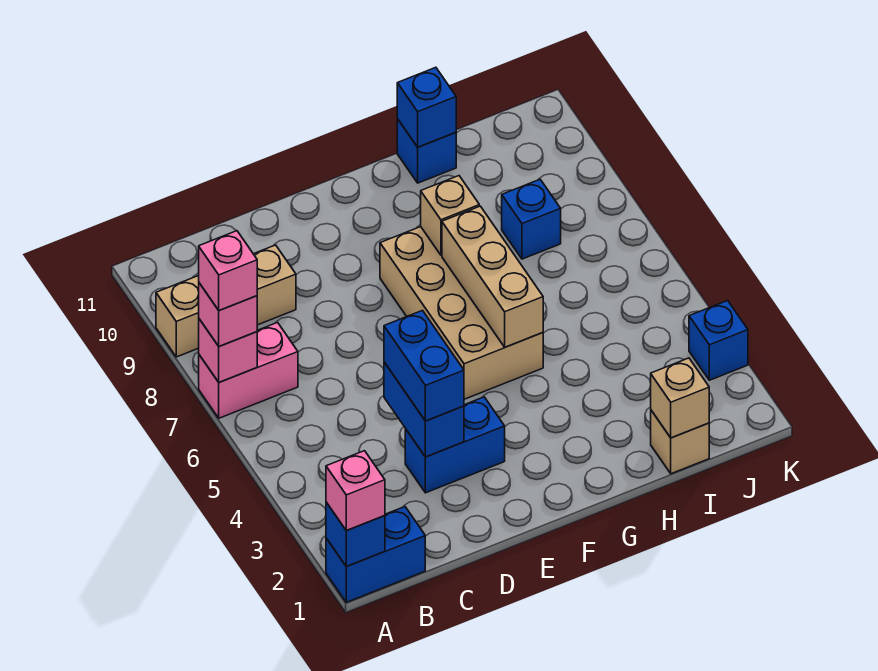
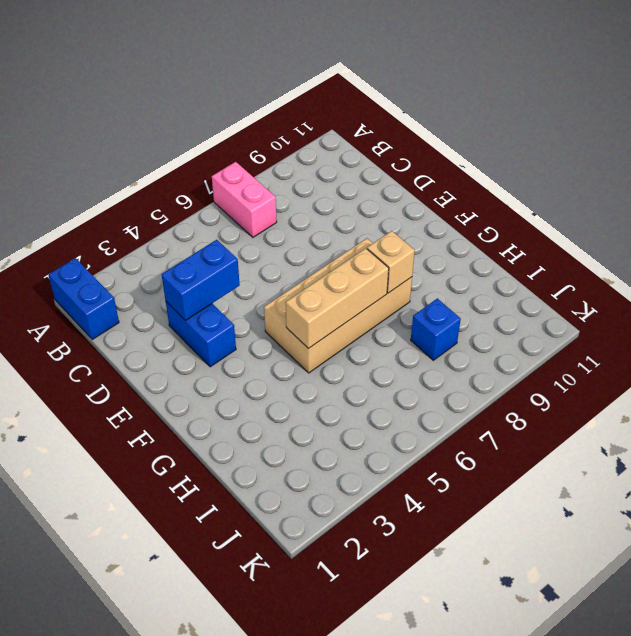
none -> tan 1x3 brick [156,245,296,357]
none -> blue 1x1 brick [397,119,456,183]
none -> tan 1x1 brick [651,410,709,474]

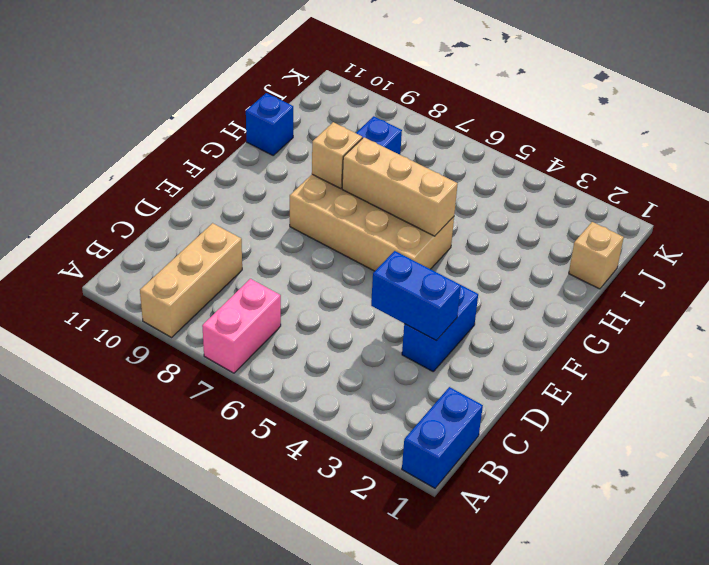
none -> blue 1x1 brick [689,301,748,380]
none -> blue 1x1 brick [326,502,385,567]
none -> pink 1x1 brick [199,319,257,382]

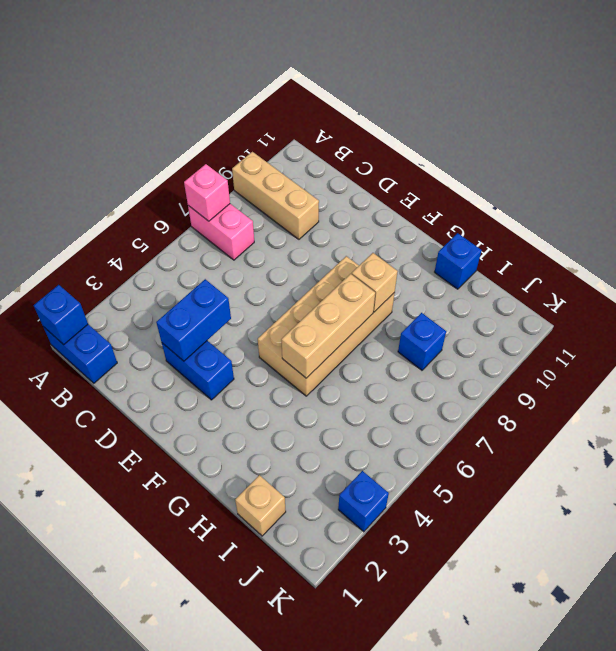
none -> blue 1x1 brick [397,67,456,147]
none -> tan 1x1 brick [651,358,709,438]
none -> pink 1x1 brick [326,451,385,530]

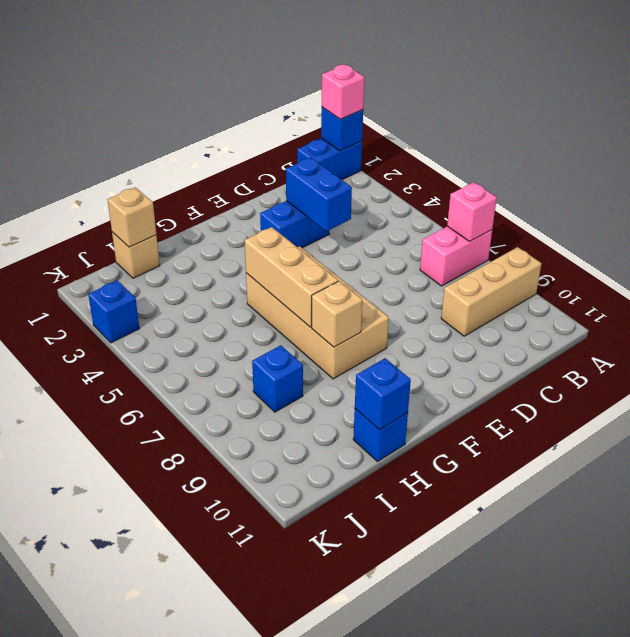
none -> pink 1x1 brick [199,283,257,346]
none -> blue 1x2 brick [384,310,464,421]
none -> pink 1x1 brick [199,231,257,311]

